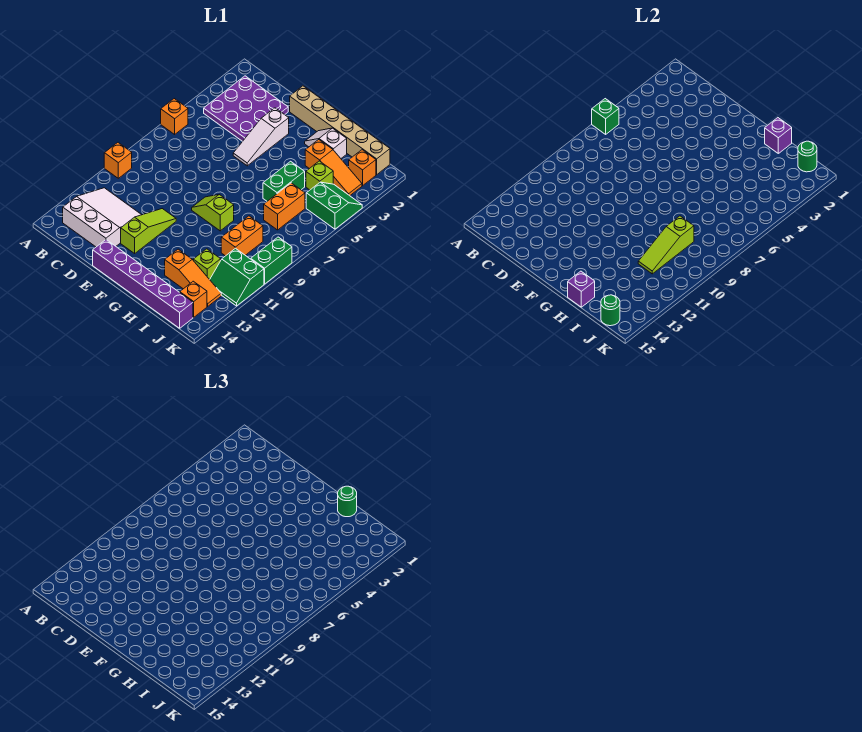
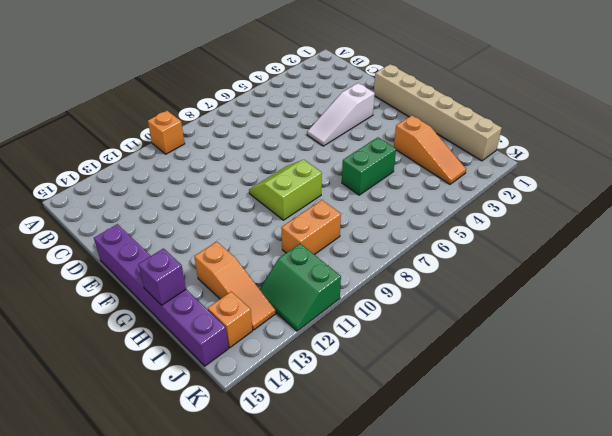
lime 2x2 slope [249,160,322,220] -> lime 1x2 slope [192,194,234,231]
none -> orange 1x1 brick [161,99,188,134]
none -> purple 3x3 plate [204,76,288,141]
none -> white 3x3 slope [63,188,141,247]

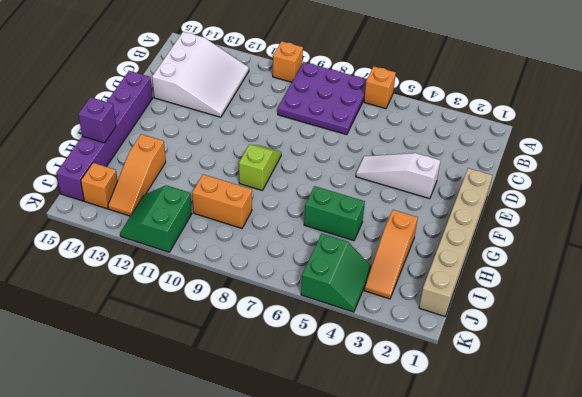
purple 3x3 plate [278,62,367,135] -> purple 3x3 plate moved to [204,76,288,141]
none -> lime 1x3 slope [121,209,176,253]
none -> white 1x2 slope [305,128,347,158]
none -> lime 1x1 brick [306,161,333,190]

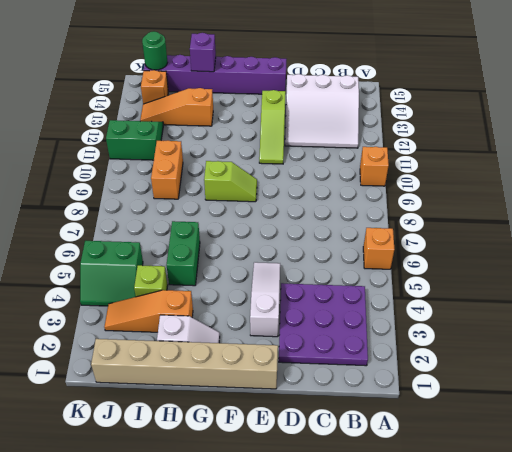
none -> orange 1x2 brick [264,183,305,230]
none -> lime 1x1 brick [193,249,221,279]
none -> orange 1x1 brick [349,150,376,186]

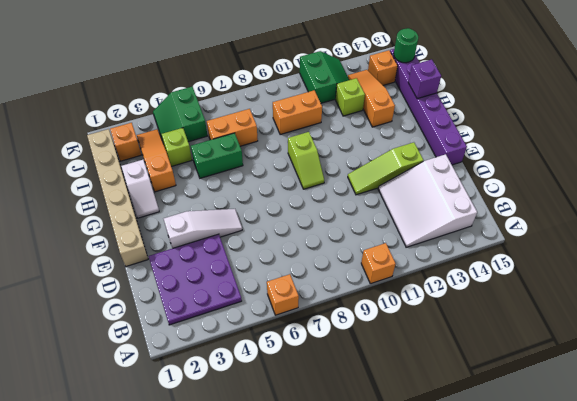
none -> green 1x2 brick [251,237,292,284]
none -> green 1x1 brick [592,99,619,134]
none -> purple 1x1 brick [765,118,792,153]

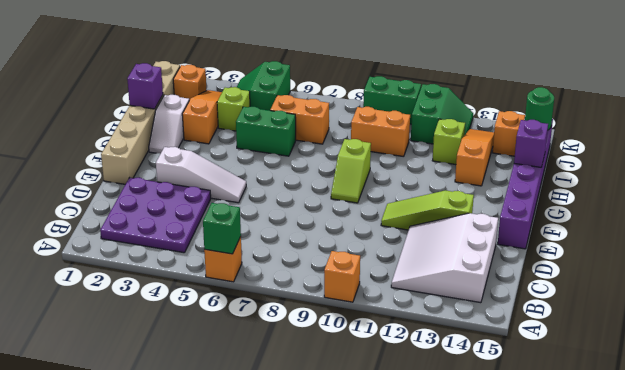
none -> lime 1x3 slope [638,216,694,274]
none -> green 1x1 round brick [798,141,817,172]
none -> green 1x1 round brick [338,486,357,517]

